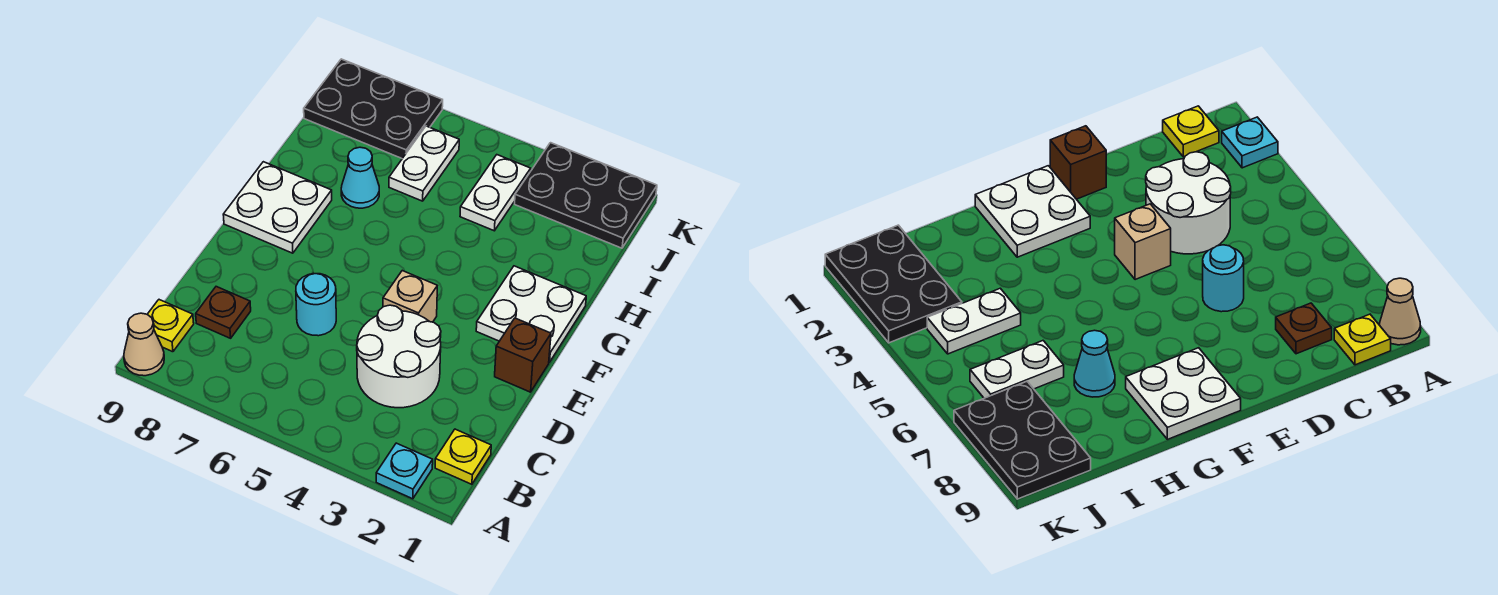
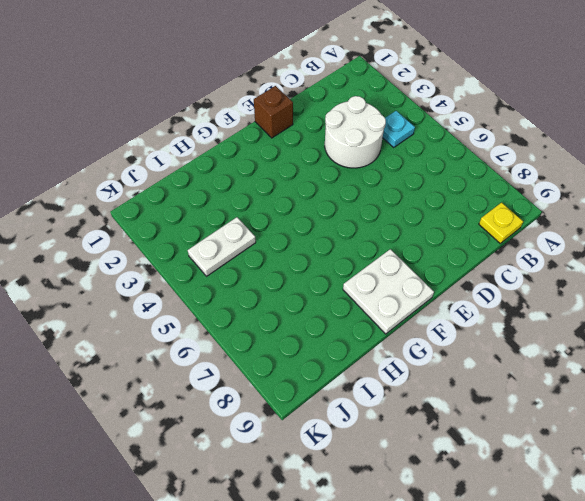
cyan 1x1 plate [383,111,415,147] -> cyan 1x1 plate moved to [376,443,433,499]
none -> tan 1x1 cone [124,313,164,376]
none -> yellow 1x1 plate [435,429,491,484]
none -> brown 1x1 plate [196,287,251,338]

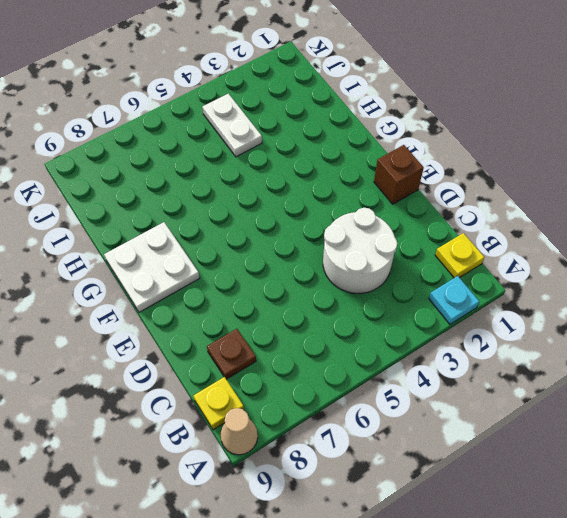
none -> cyan 1x1 round brick [296,273,336,336]
none -> tan 1x1 brick [383,271,437,322]
none -> white 2x2 plate [476,266,586,362]

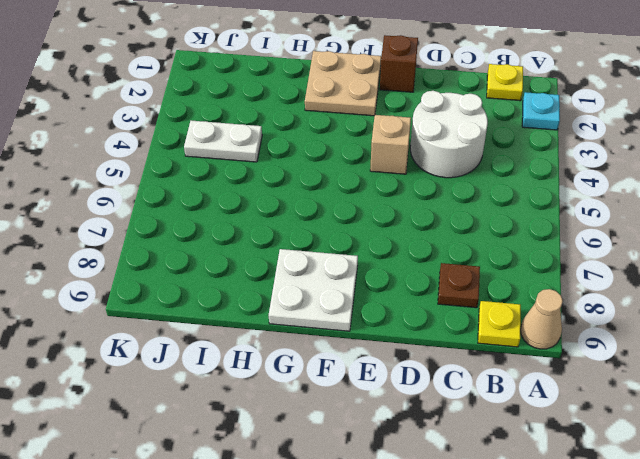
tan 2x2 plate [305,51,381,116] -> white 2x2 plate [476,266,586,362]
none -> cyan 1x1 round brick [296,273,336,336]
none -> cyan 1x1 cone [341,147,379,208]
none -> white 1x2 plate [389,126,459,201]

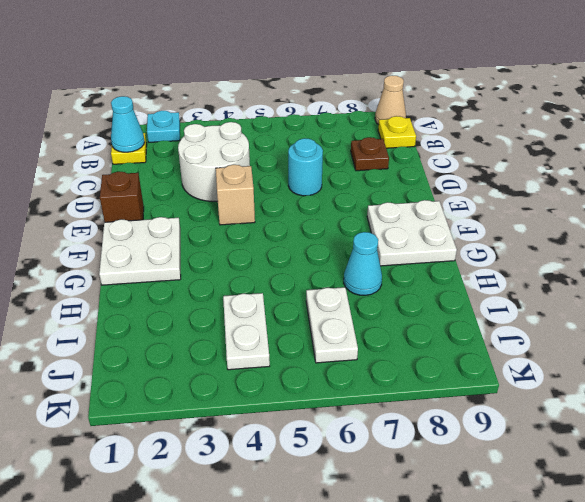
cyan 1x1 cone [111,96,145,152] -> none
none -> black 2x3 plate [515,143,657,248]
none -> black 2x3 plate [304,59,443,158]

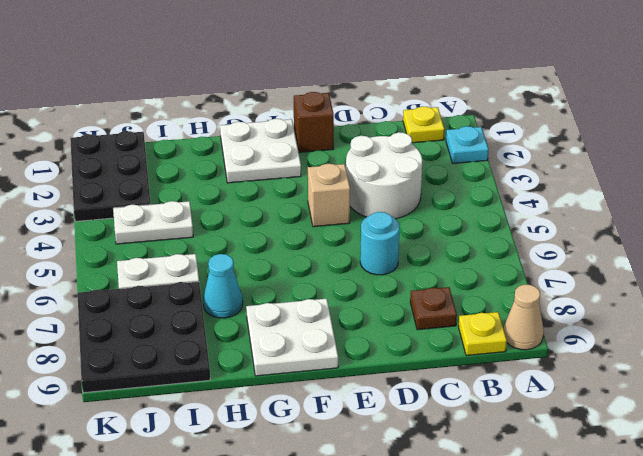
black 3x3 plate [77,282,210,393] -> black 2x3 plate [304,59,443,158]

